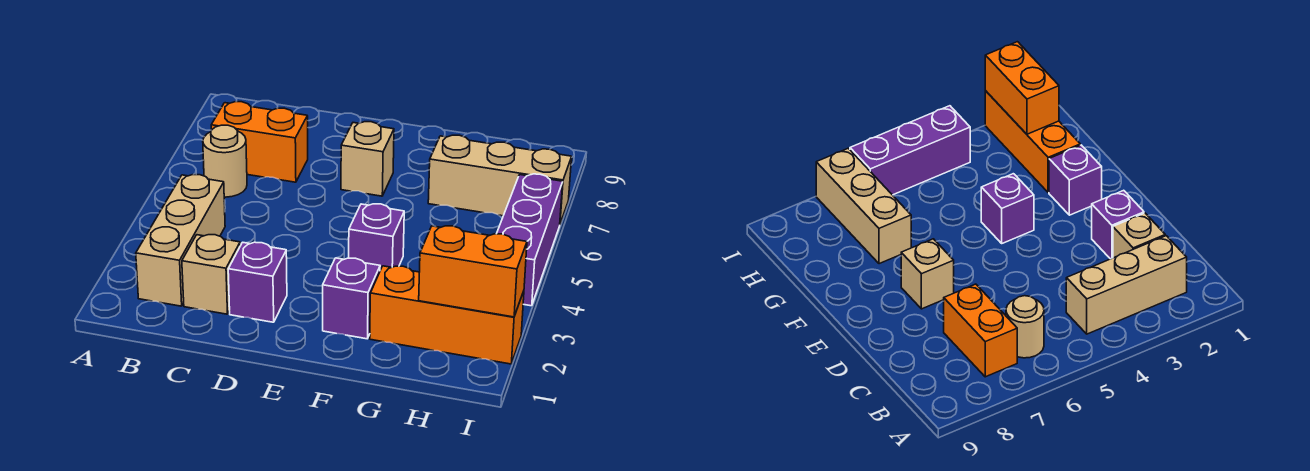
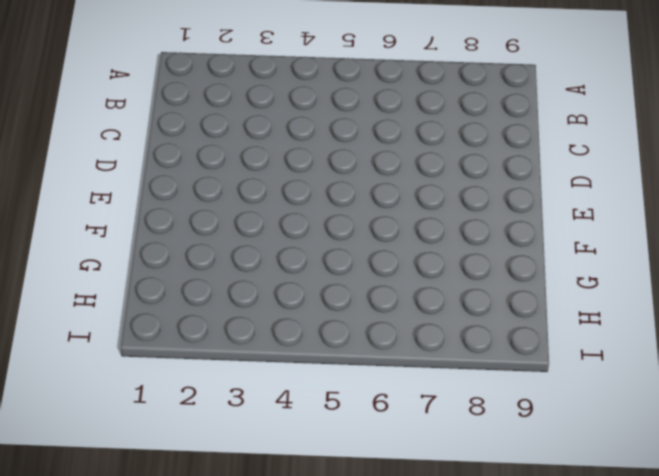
none -> tan 1x3 brick [136,175,225,306]
none -> tan 1x1 round brick [203,125,247,197]
none -> orange 1x2 brick [211,101,308,182]

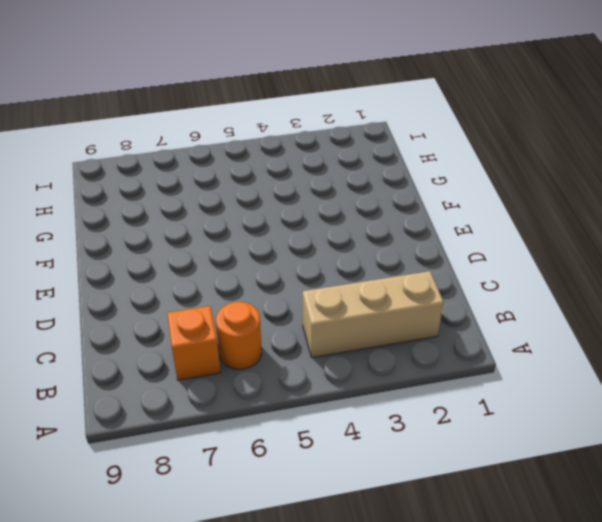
orange 1x1 round brick [216,302,262,369] -> tan 1x1 round brick [203,125,247,197]
orange 1x1 brick [167,306,221,380] -> orange 1x2 brick [211,101,308,182]
none -> tan 1x1 brick [182,235,240,314]
none -> purple 1x1 brick [228,242,287,322]
none -> tan 1x1 brick [341,122,394,196]

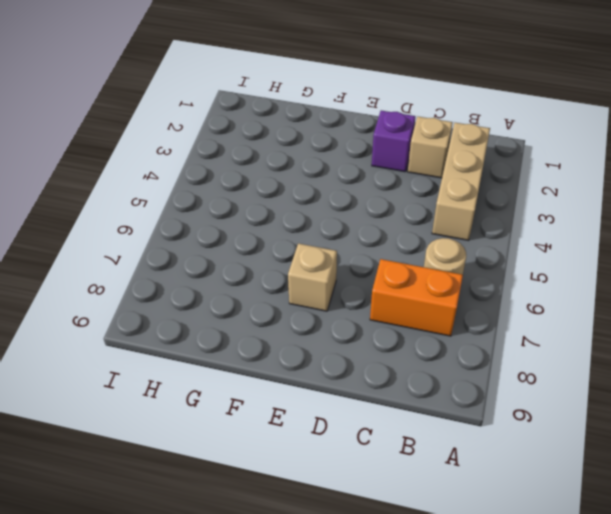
none -> purple 1x1 brick [323,258,380,339]
none -> purple 1x1 brick [349,204,404,270]
none -> orange 1x3 brick [370,266,524,364]

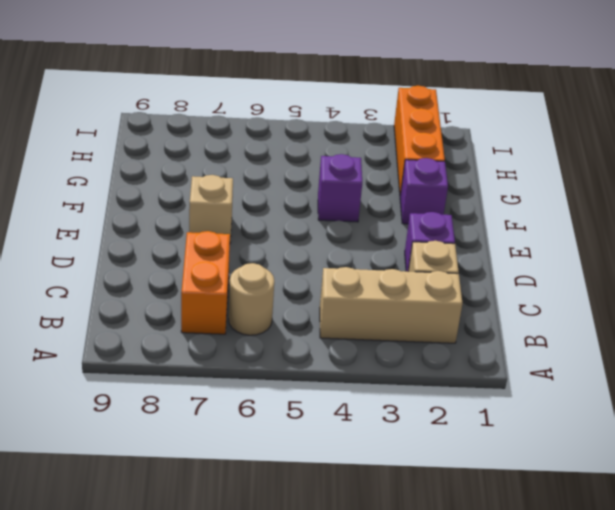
none -> tan 1x3 brick [428,135,572,224]
none -> purple 1x3 brick [497,174,563,306]
none -> orange 1x2 brick [419,226,527,317]

